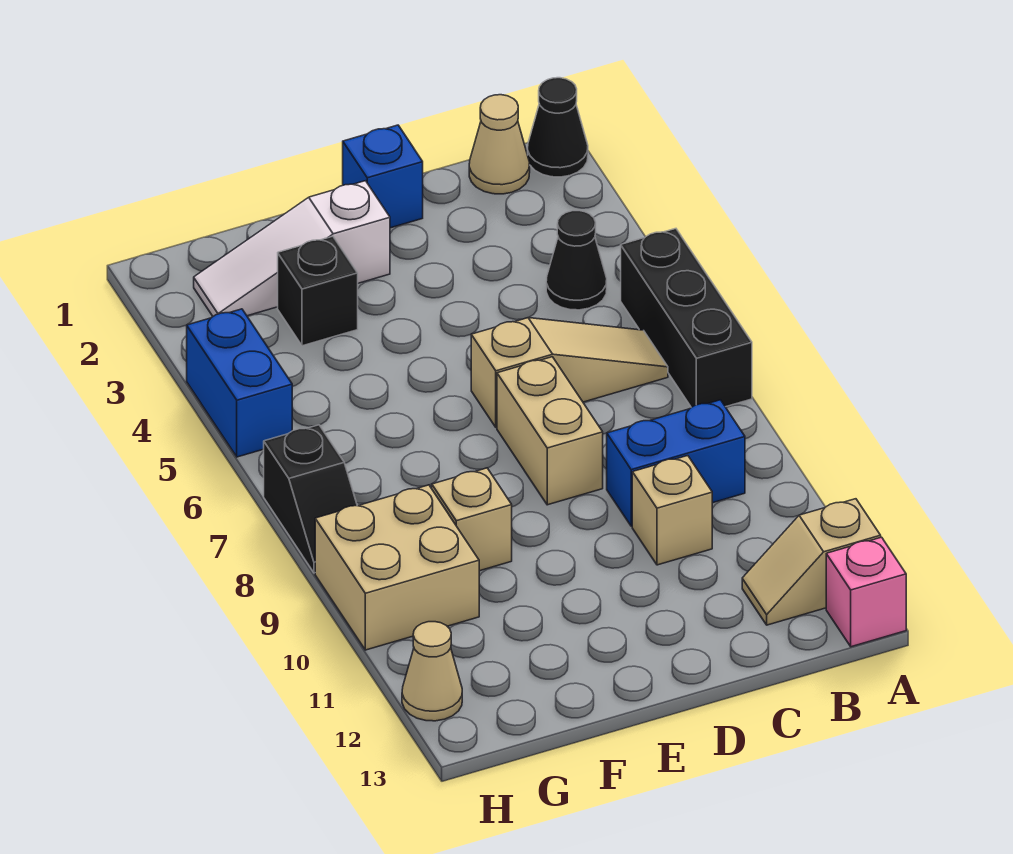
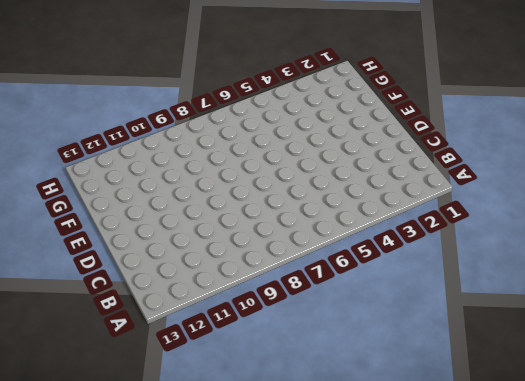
none -> black 1x1 cone [528,78,588,177]
none -> black 1x3 brick [621,229,752,407]
none -> tan 1x2 slope [742,499,881,625]

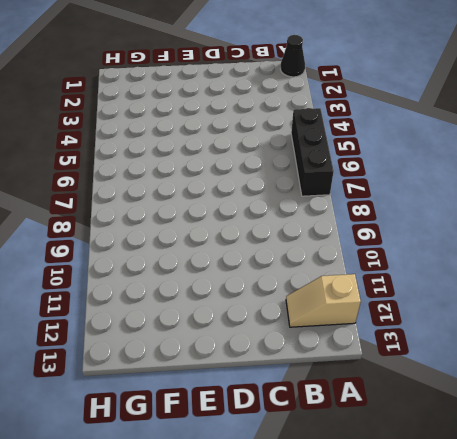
none -> pink 1x1 brick [826,537,906,647]
none -> tan 1x1 cone [469,95,530,194]
none -> black 1x1 cone [546,211,607,310]

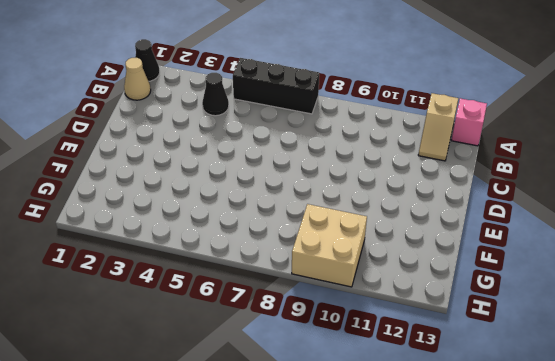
none -> tan 1x3 slope [471,318,668,428]
none -> blue 1x2 brick [607,400,745,526]
none -> tan 1x1 brick [632,456,712,565]

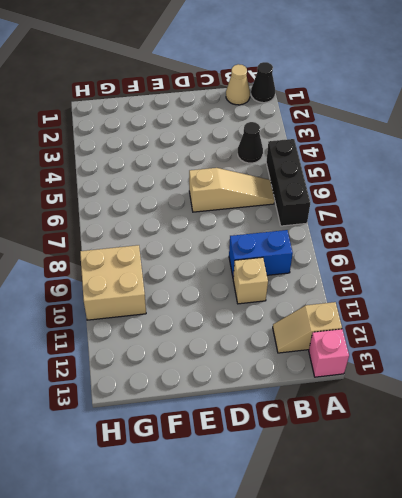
none -> blue 1x1 brick [343,125,423,228]
none -> tan 1x2 brick [497,357,603,505]
none -> white 1x3 slope [194,181,390,316]

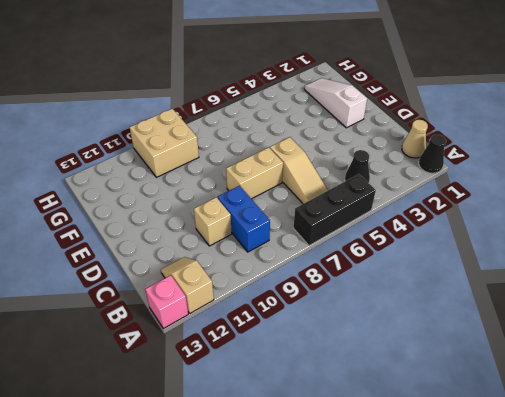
none -> blue 1x1 brick [343,125,423,228]
none -> black 1x1 brick [278,236,358,346]
none -> tan 1x1 brick [432,468,512,571]

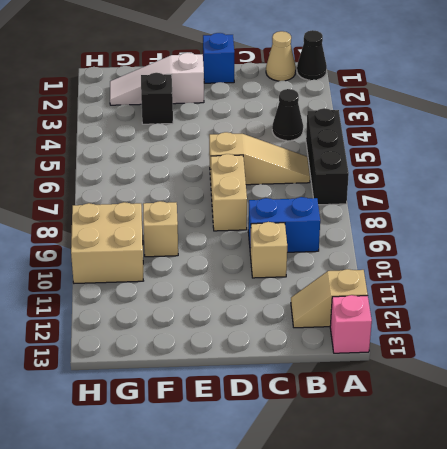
none -> blue 1x2 brick [187,309,292,457]
none -> black 1x2 slope [264,425,357,573]
none -> tan 1x1 cone [402,622,462,721]

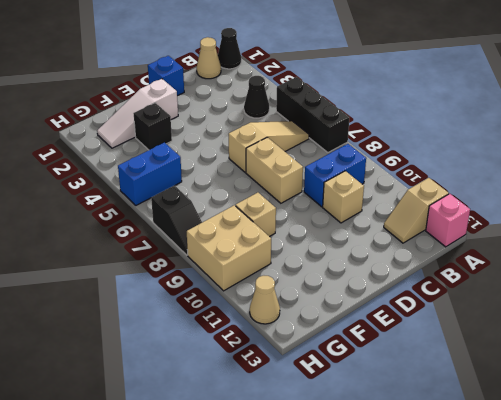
blue 1x2 brick [118,143,182,205] -> blue 1x2 brick turned to [187,309,292,457]

